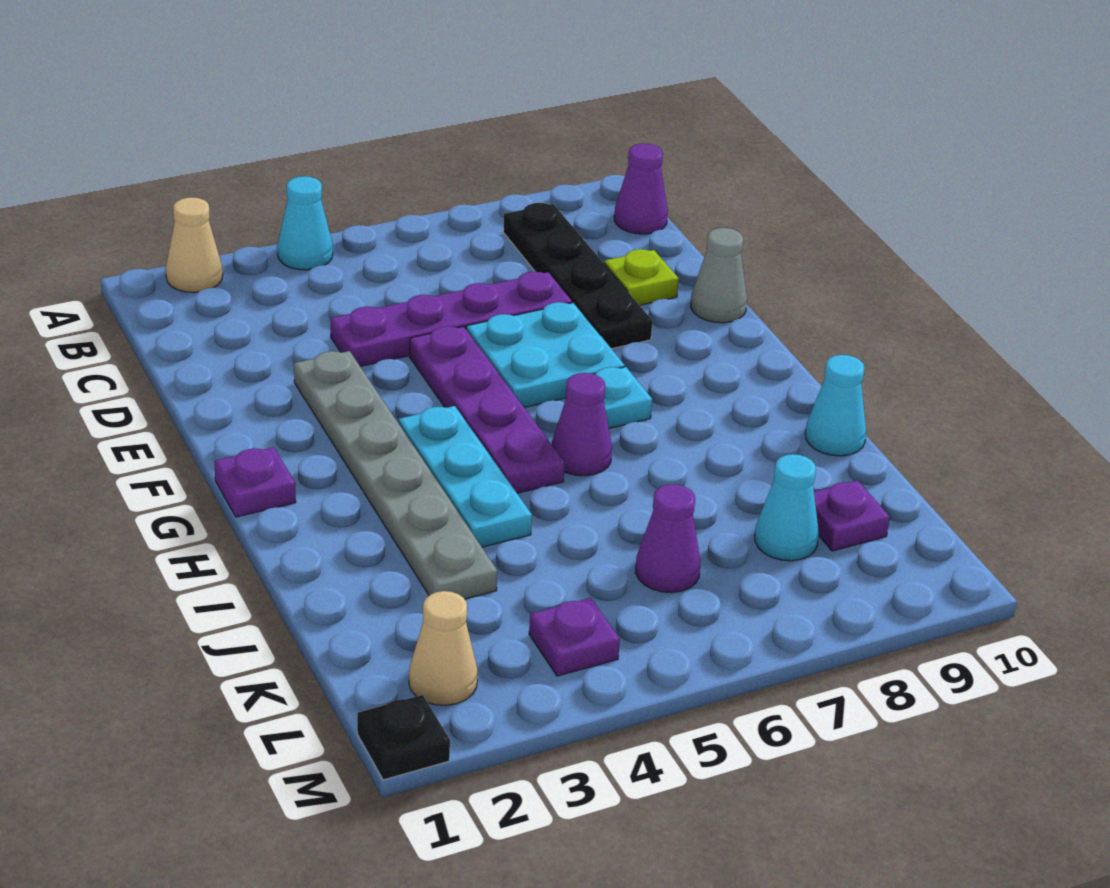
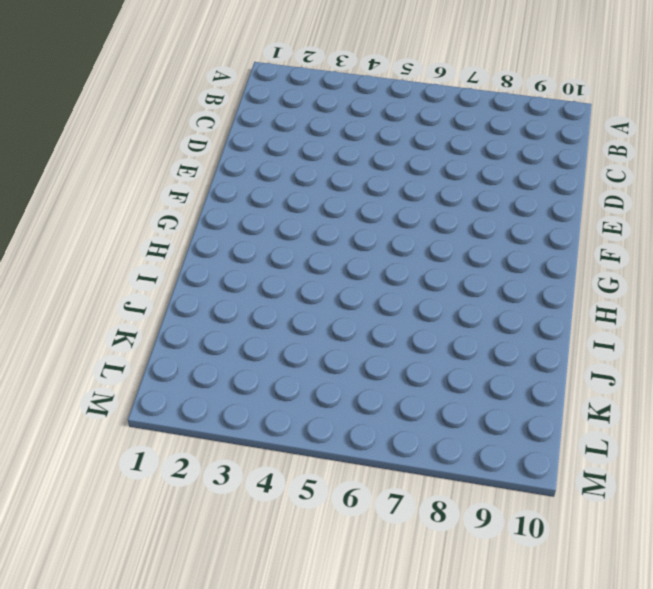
none -> tan 1x1 cone [166,197,223,292]
none -> cyan 1x1 cone [277,176,333,270]
none -> black 1x4 plate [503,203,652,349]

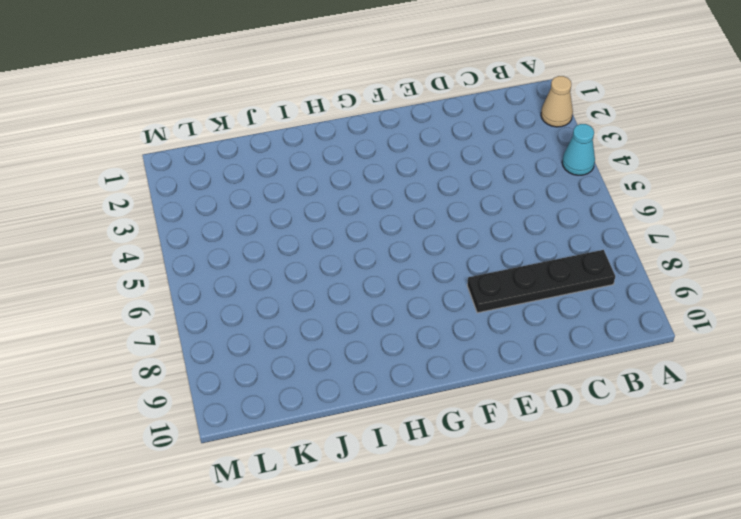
none -> purple 1x1 cone [614,143,668,234]
none -> purple 1x4 plate [331,272,573,366]
none -> lime 1x1 plate [604,249,679,305]

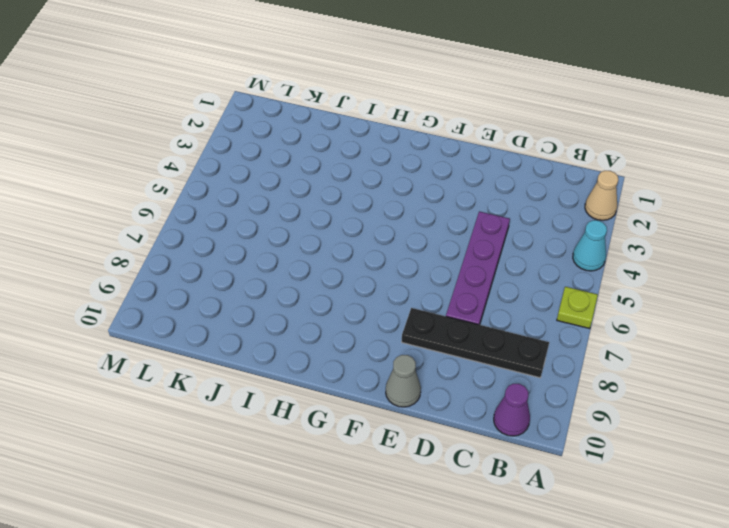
lime 1x1 plate [557,287,598,329] -> lime 1x1 plate moved to [604,249,679,305]
none -> grey 1x6 plate [294,351,497,599]
none -> purple 1x4 plate [410,326,565,493]
none -> cyan 2x2 plate [466,302,625,408]

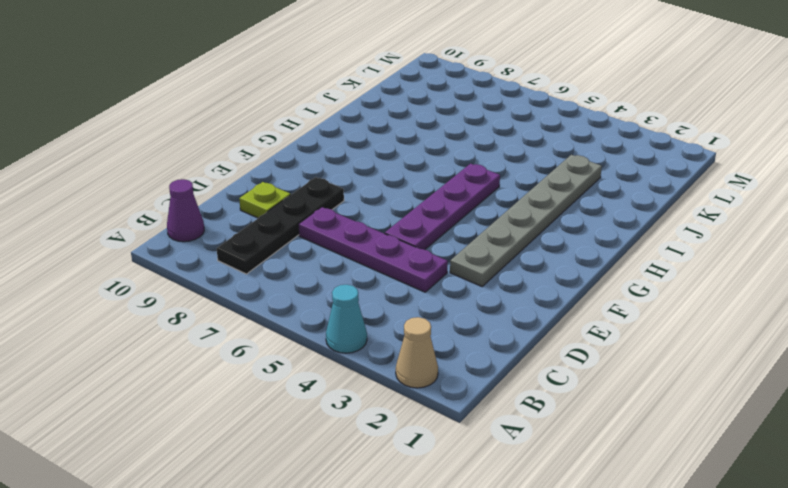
none -> cyan 2x2 plate [466,302,625,408]
none -> grey 1x1 cone [691,228,747,323]
none -> purple 1x1 plate [214,447,296,517]

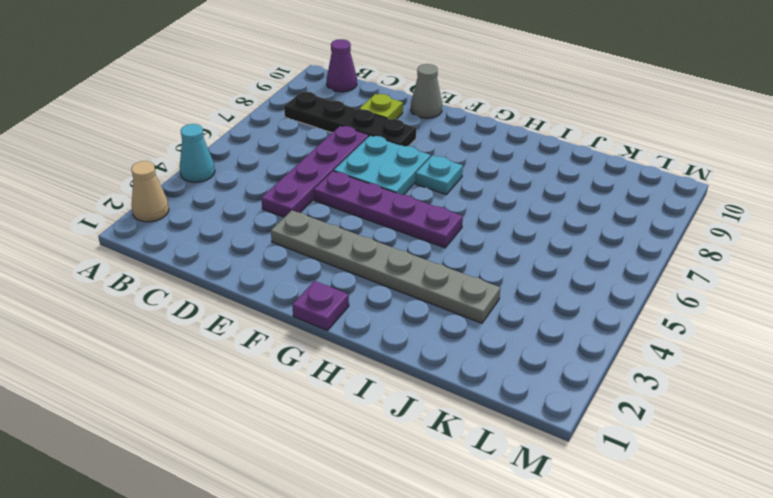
none -> cyan 1x3 plate [399,406,532,547]
none -> purple 1x1 cone [552,373,612,476]
none -> cyan 1x1 cone [805,355,866,456]

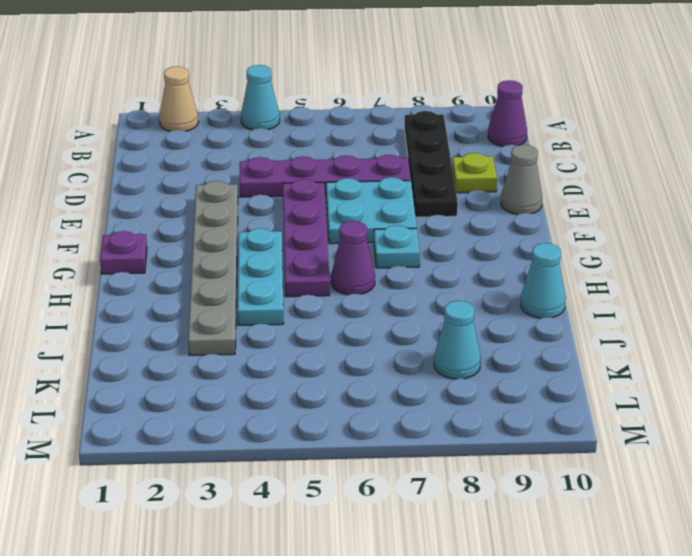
none -> purple 1x1 cone [636,484,700,593]
none -> purple 1x1 plate [814,481,890,551]
none -> tan 1x1 cone [409,591,478,705]

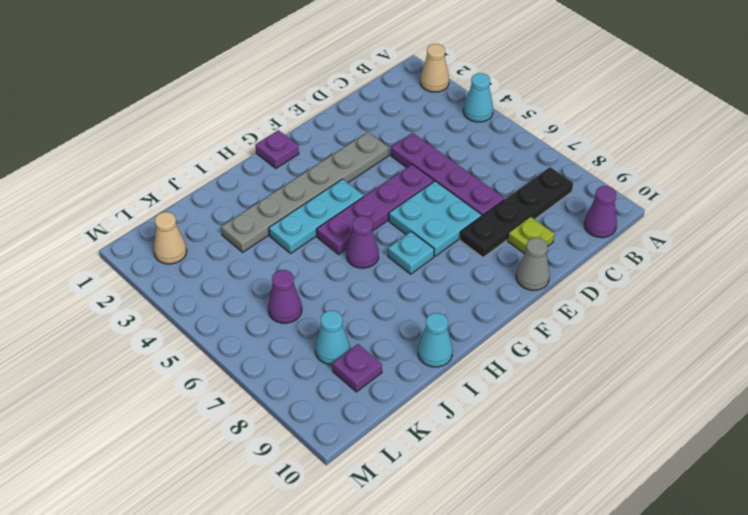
none -> purple 1x1 plate [529,598,620,676]
none -> black 1x1 plate [357,695,450,780]

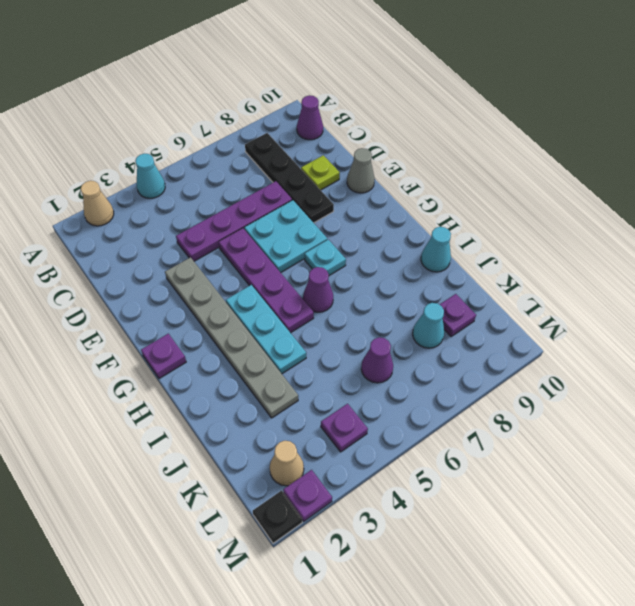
purple 1x1 plate [283,470,332,521] -> none

